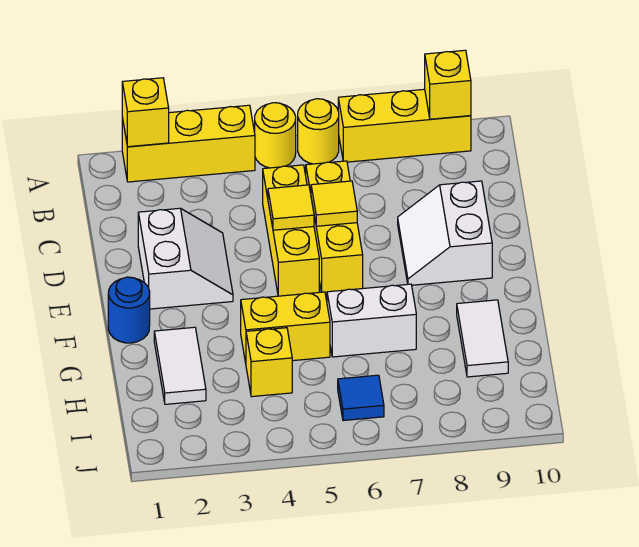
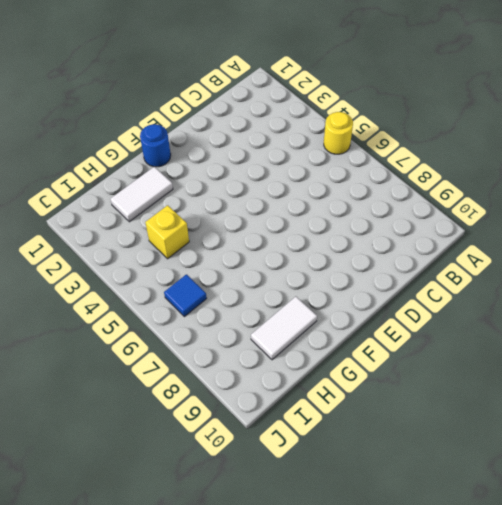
none -> yellow 1x3 brick [122,105,255,182]
none -> yellow 1x1 round brick [298,99,339,164]
none -> yellow 1x3 brick [338,89,471,162]

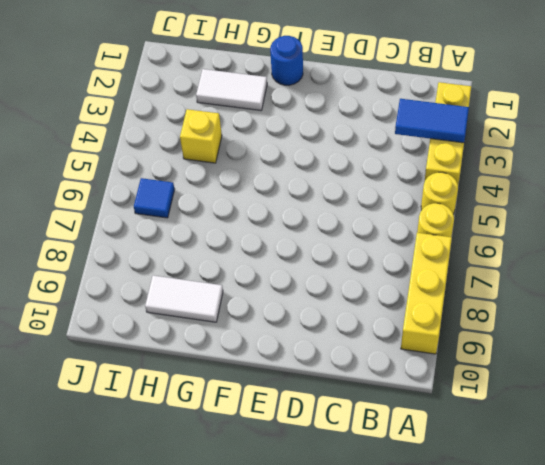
blue 1x2 tile [395,99,469,143] -> none
none -> yellow 1x3 brick [263,165,319,296]
none -> yellow 1x3 brick [306,161,363,293]
none -> white 2x2 slope [138,208,233,309]

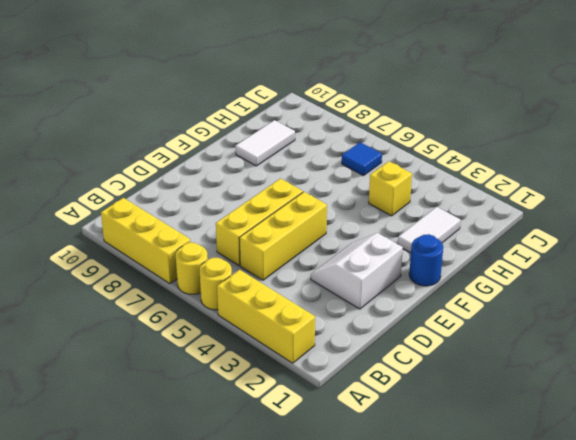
none -> white 2x2 slope [398,181,492,285]
none -> yellow 1x2 brick [241,292,330,363]
none -> white 1x2 brick [327,284,416,357]

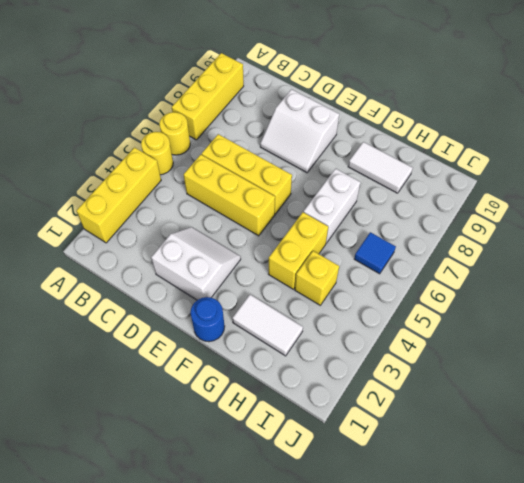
none -> yellow 1x1 brick [122,78,169,147]
none -> yellow 1x1 brick [425,50,471,119]
none -> yellow 1x1 tile [268,185,314,230]

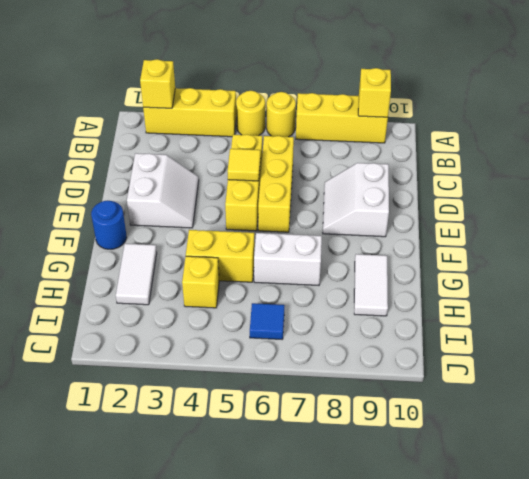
none -> yellow 1x1 tile [311,181,357,226]

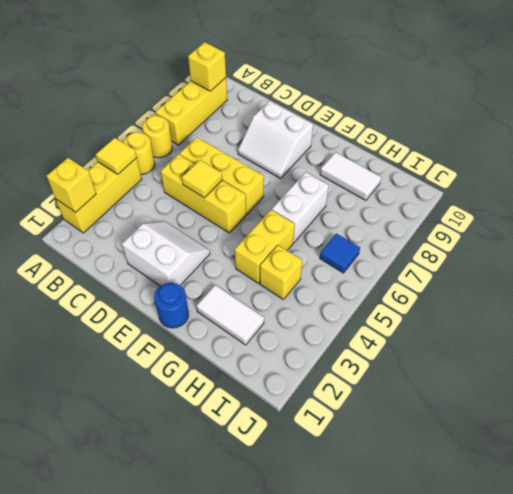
yellow 1x1 tile [96,138,137,174] -> yellow 1x1 tile moved to [311,181,357,226]

